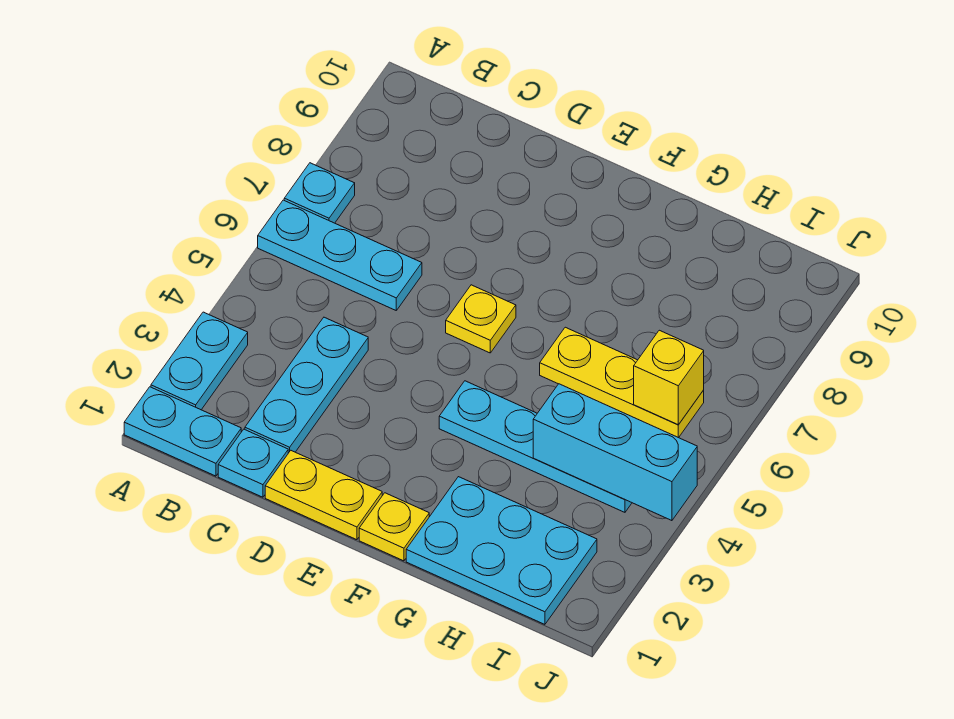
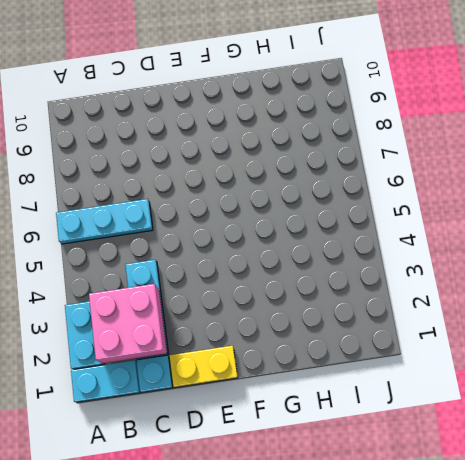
pink 2x2 brick [89,284,167,363] -> none
none -> cyan 1x1 plate [284,163,355,223]
none -> yellow 1x1 plate [446,285,516,353]
none -> yellow 1x1 plate [359,493,429,561]

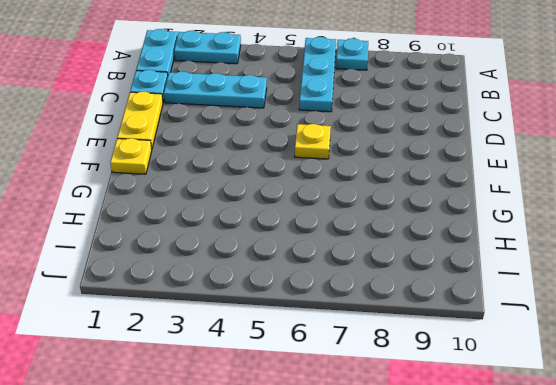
none -> cyan 1x4 plate [439,381,632,512]
none -> cyan 2x3 plate [406,477,597,624]
none -> yellow 1x3 plate [540,327,704,438]

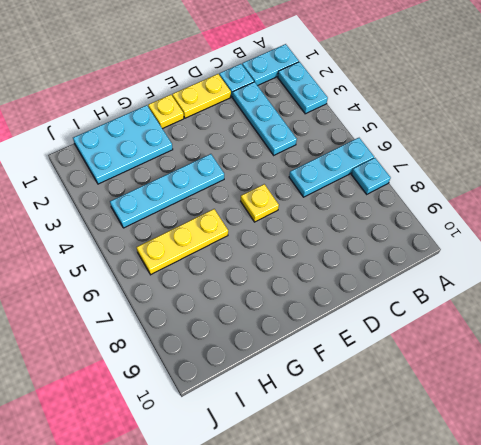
none -> cyan 1x3 brick [533,384,697,521]
none -> yellow 1x1 brick [634,330,704,425]

